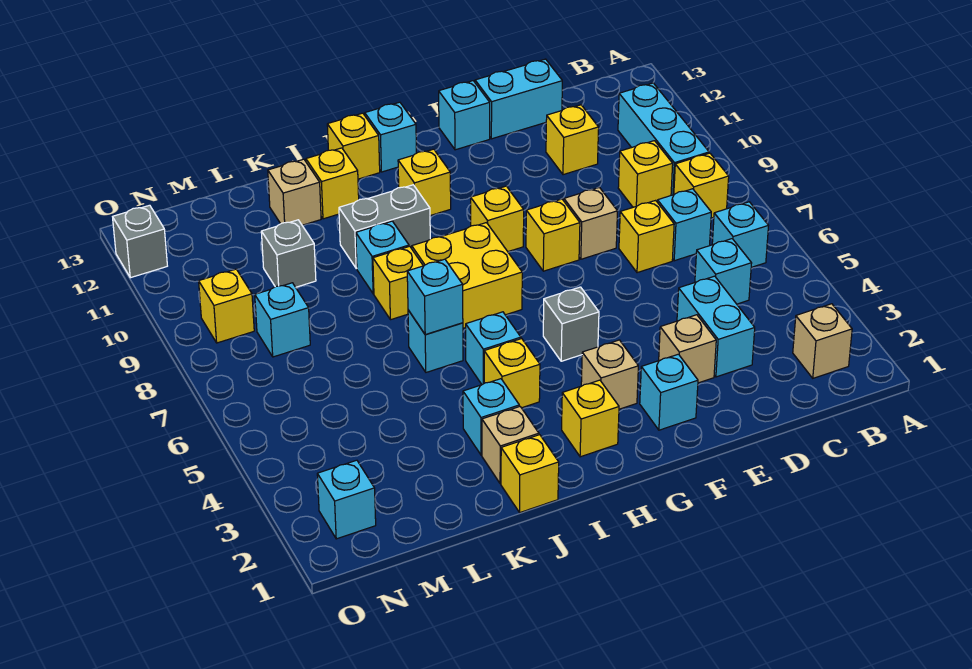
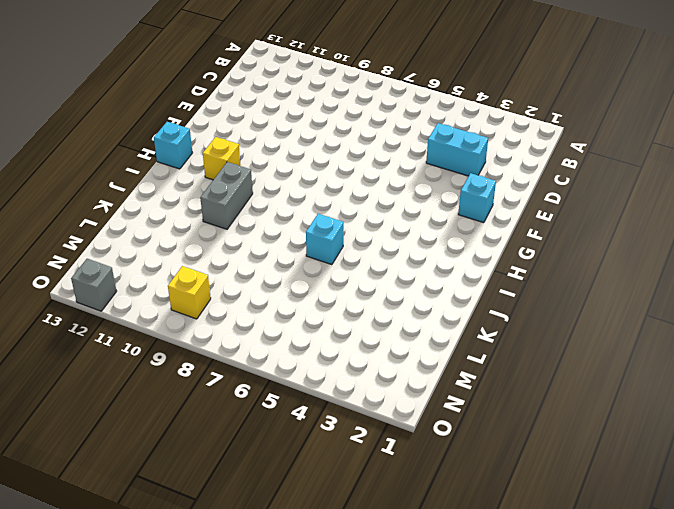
none -> tan 1x1 brick [793,304,852,378]
none -> cyan 1x1 brick [712,202,769,267]
none -> yellow 1x1 brick [674,153,729,218]
none -> cyan 1x3 brick [618,83,709,195]

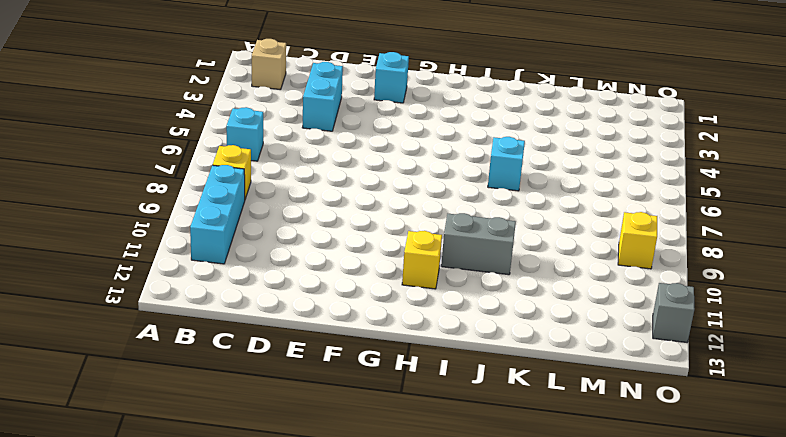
none -> cyan 1x1 brick [695,239,752,304]
none -> cyan 1x1 brick [657,189,711,261]
none -> yellow 1x1 brick [618,141,673,207]
none -> yellow 1x1 brick [619,200,674,273]

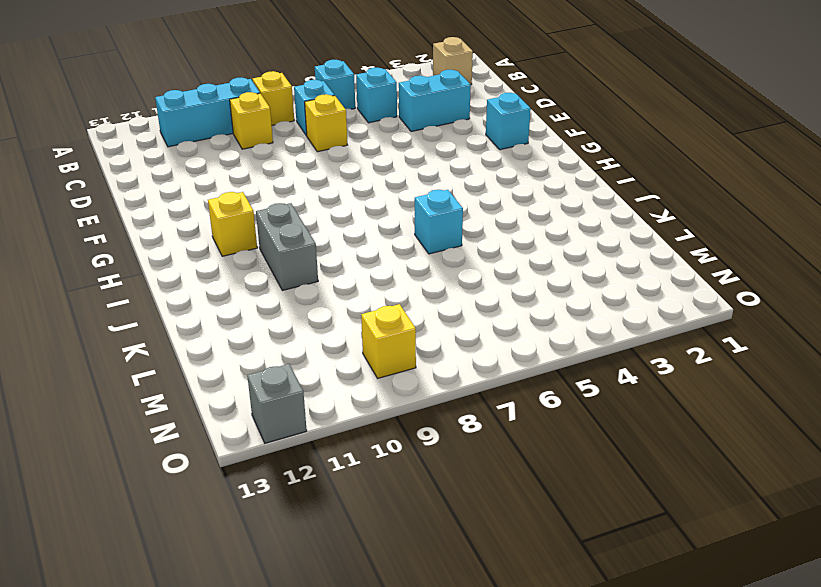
none -> yellow 1x1 brick [546,105,599,175]
none -> cyan 1x2 brick [475,59,562,139]
none -> tan 1x1 brick [659,315,716,383]
none -> tan 1x1 brick [564,188,618,259]

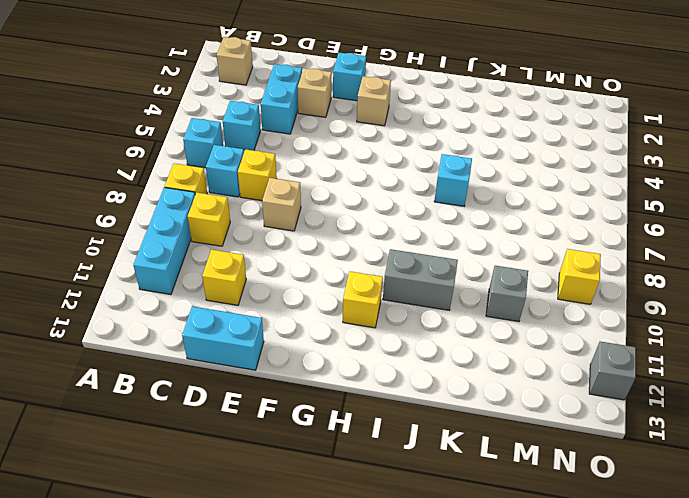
none -> yellow 1x1 brick [526,199,580,271]
none -> cyan 1x1 brick [439,81,490,150]
none -> grey 1x1 brick [543,287,599,361]
none -> yellow 1x1 brick [471,186,524,252]

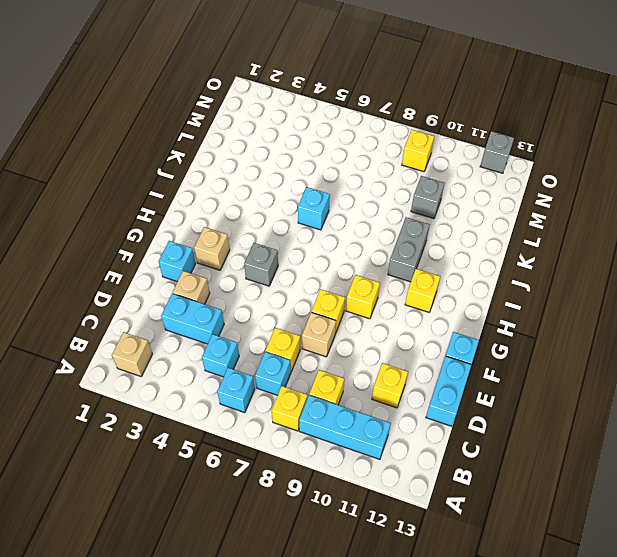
none -> yellow 1x1 brick [562,380,619,457]
none -> yellow 2x2 brick [412,223,522,328]
none -> cyan 1x1 brick [365,102,416,172]
none -> yellow 1x1 brick [484,339,540,408]

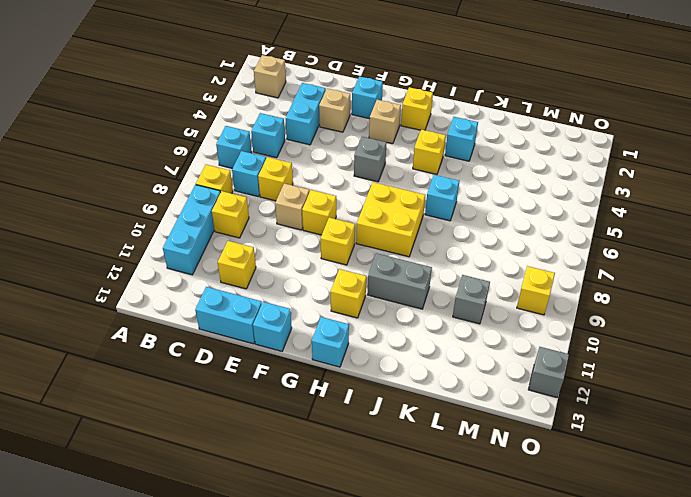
none -> cyan 1x1 brick [466,312,521,385]
none -> yellow 1x1 brick [327,113,380,179]
none -> yellow 1x1 brick [501,435,559,513]
none -> tan 1x1 brick [482,406,539,484]

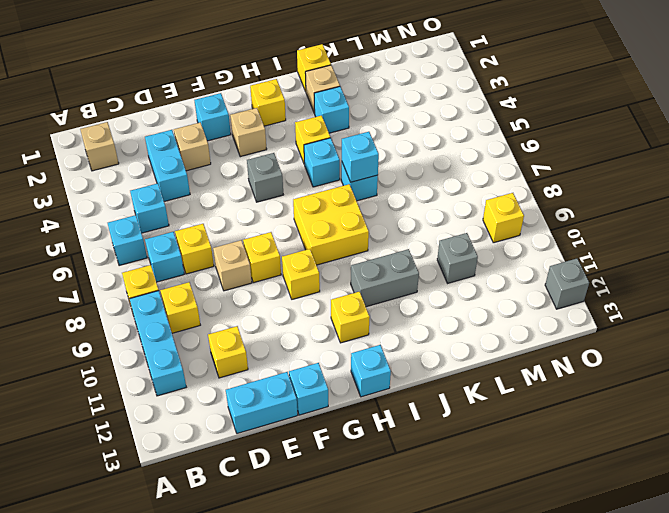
none -> yellow 1x1 brick [327,113,380,179]
none -> yellow 1x1 brick [373,246,423,320]
none -> cyan 1x1 brick [356,221,409,294]
none -> yellow 1x1 brick [306,148,359,219]

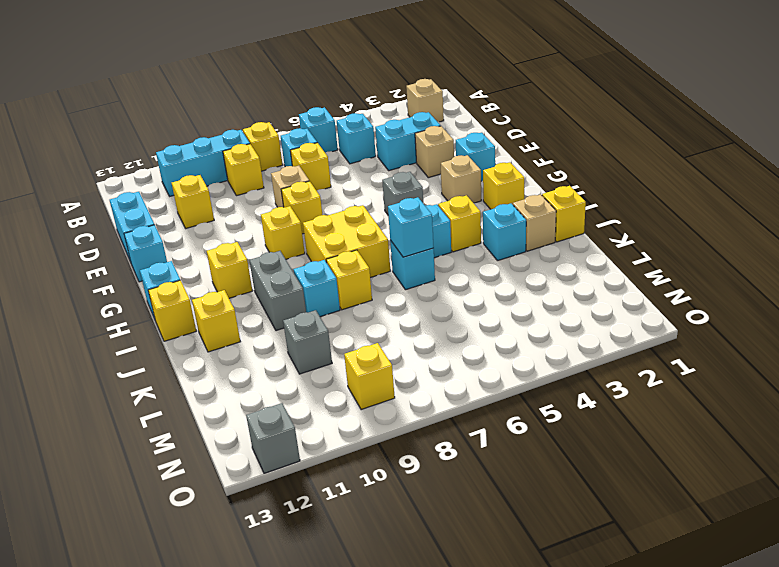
none -> tan 1x1 brick [268,159,321,225]
none -> cyan 1x1 brick [255,283,310,357]
none -> cyan 1x1 brick [317,460,376,539]

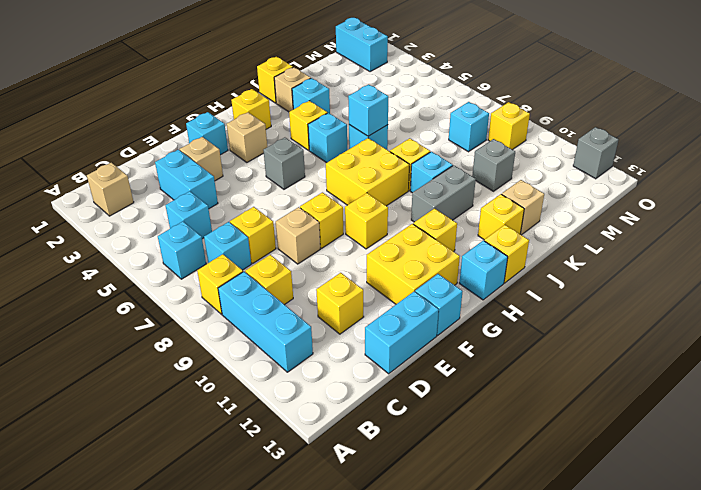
yellow 2x2 brick [367,224,460,304] -> none
cyan 1x2 brick [336,18,388,72] -> cyan 1x1 brick [317,460,376,539]

